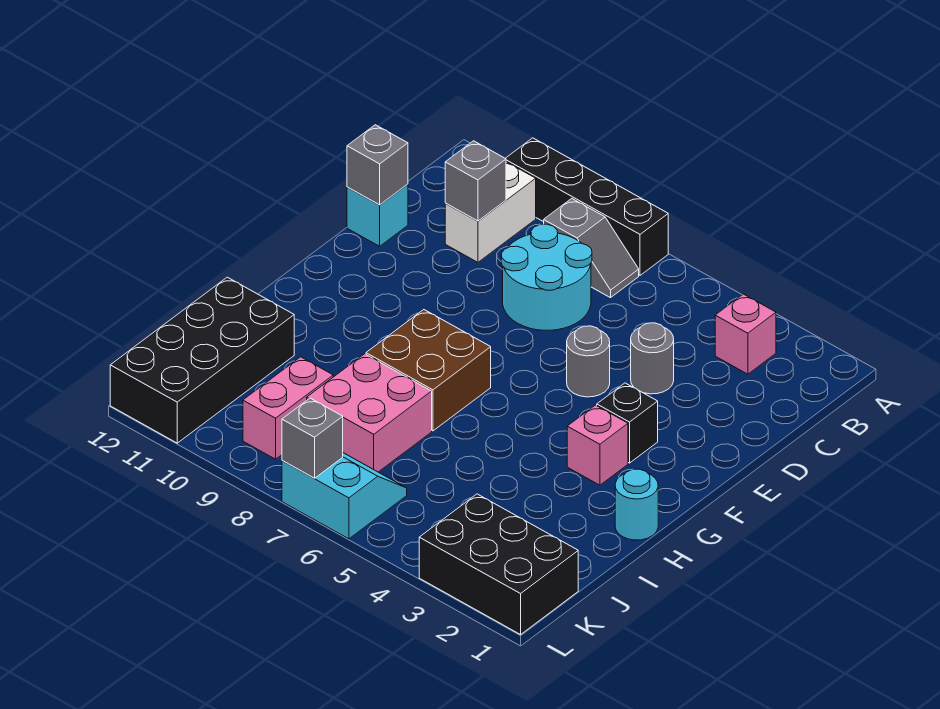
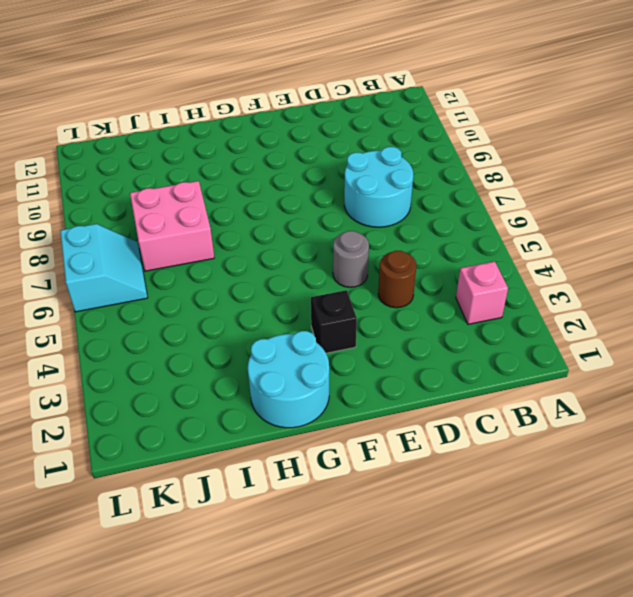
brown 1x1 round brick [378,251,416,308] -> grey 1x1 round brick [631,323,674,394]
cyan 2x2 round brick [248,331,329,428] -> cyan 1x1 round brick [615,469,658,540]
none -> black 1x4 brick [506,138,668,275]
none -> grey 1x2 slope [544,198,639,298]
none -> white 1x2 brick [445,162,536,262]

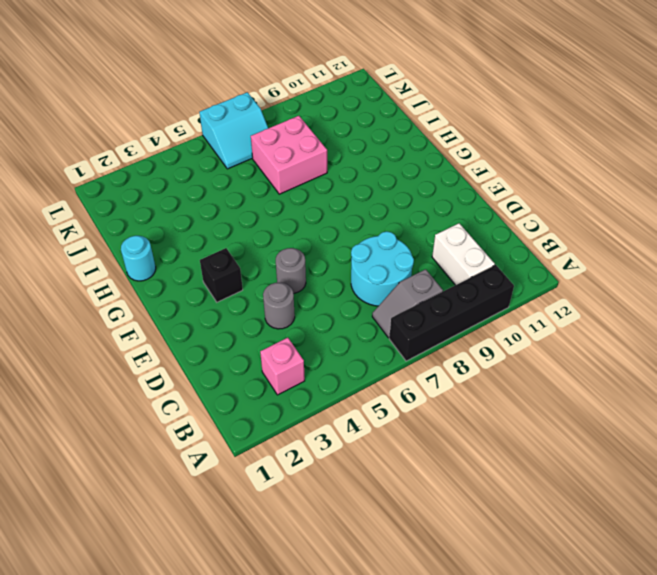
none -> cyan 1x1 brick [347,184,408,246]
none -> pink 1x1 brick [567,405,628,485]
none -> brown 2x2 brick [366,310,491,431]

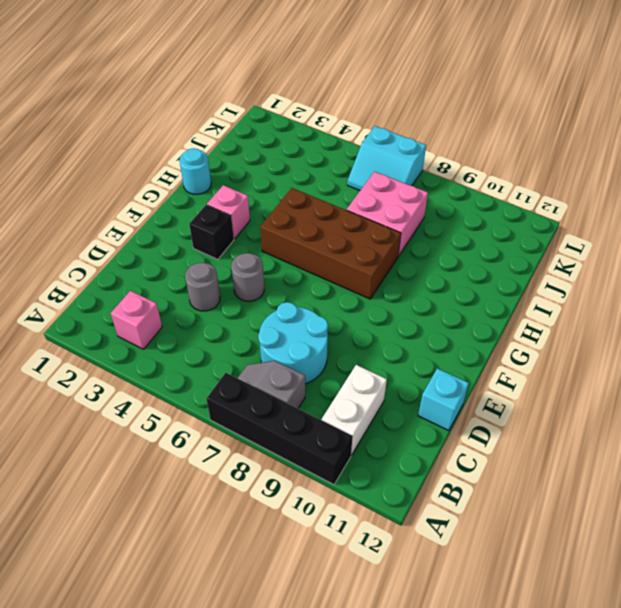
brown 2x4 brick [260,188,401,299] -> brown 2x2 brick [366,310,491,431]
none -> black 2x4 brick [110,277,294,443]
none -> pink 1x2 brick [243,357,333,459]
none -> black 2x3 brick [419,494,578,635]

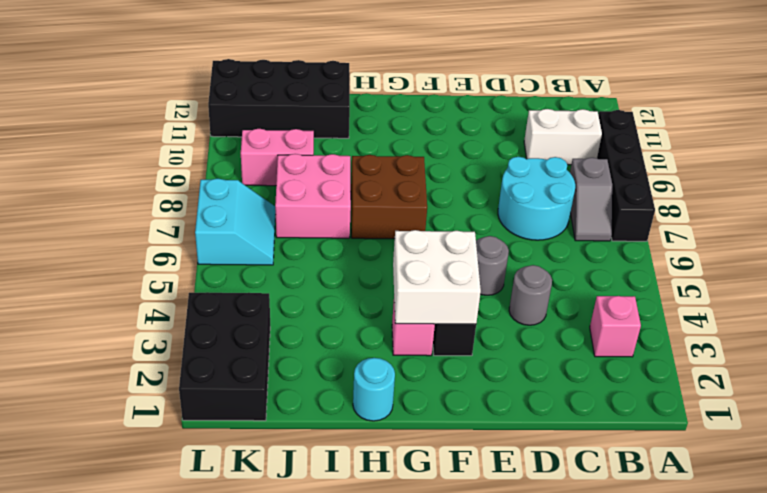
white 2x2 brick [393,230,481,324] -> none
none -> cyan 1x1 brick [347,184,408,246]
none -> grey 1x1 brick [445,141,506,221]
none -> grey 1x1 brick [347,125,408,205]

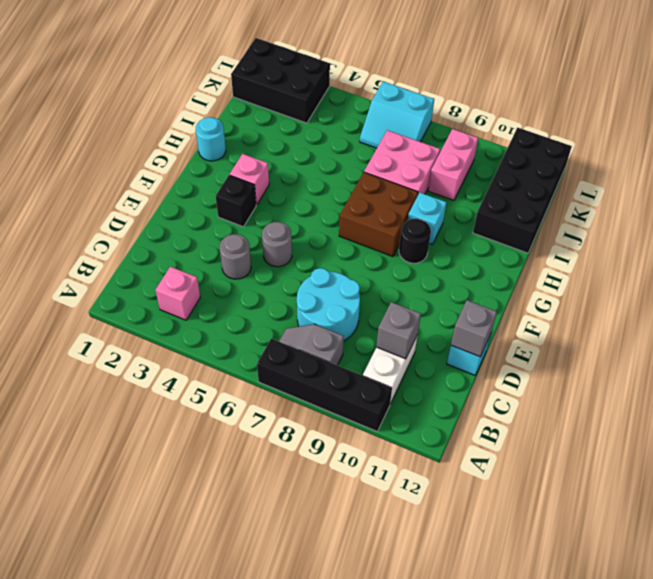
black 1x1 round brick [399,219,431,263] -> none
cyan 1x1 brick [408,193,446,244] -> none
none -> grey 1x1 brick [282,398,343,478]

